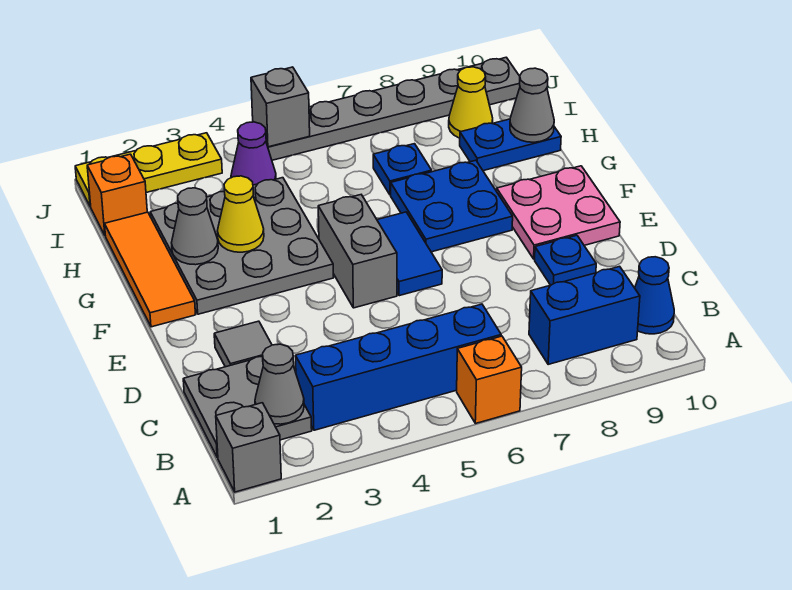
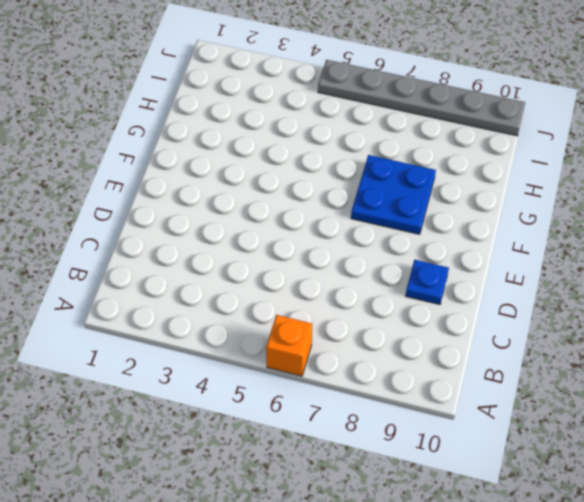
none -> grey 1x1 brick [216,403,281,492]
none -> grey 2x2 plate [183,357,312,458]
none -> blue 1x4 brick [295,304,501,430]

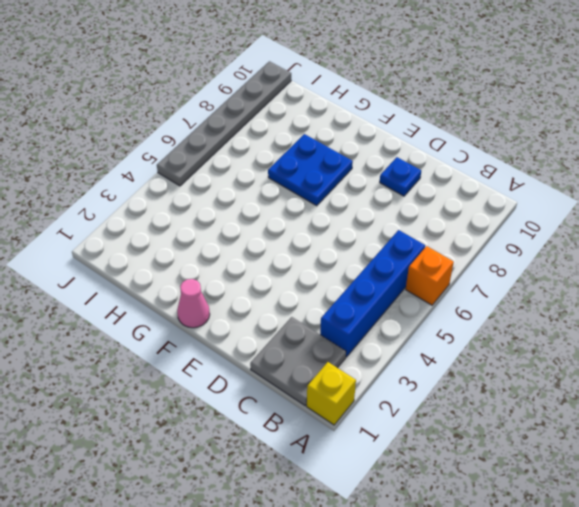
yellow 1x1 brick [307,362,356,425] -> grey 1x1 brick [216,403,281,492]
pink 1x1 cone [177,279,210,328] -> orange 1x3 tile [105,212,195,327]
none -> blue 1x2 brick [529,266,640,364]
none -> blue 1x1 cone [635,257,674,334]
none -> grey 1x1 tile [214,321,272,367]

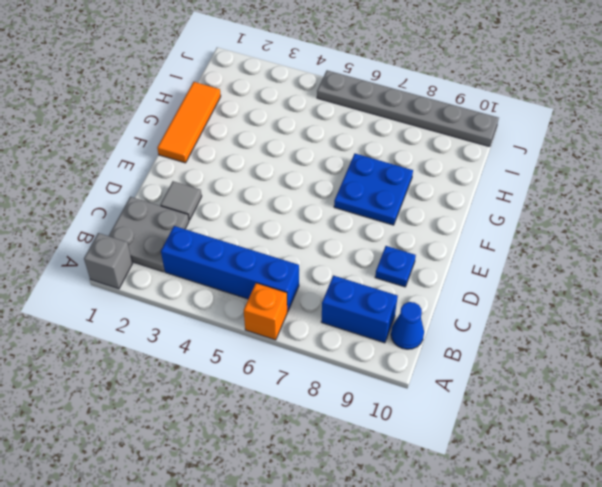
none -> grey 1x2 brick [318,195,397,308]
none -> blue 1x2 tile [377,212,442,296]
none -> pink 2x2 plate [497,166,620,259]

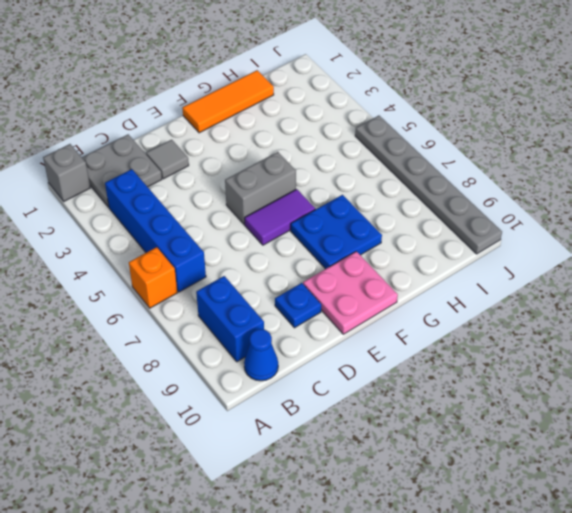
purple 1x2 tile [245,189,315,245] -> blue 1x2 tile [377,212,442,296]
none -> grey 3x3 plate [150,178,334,314]
none -> blue 1x1 plate [373,144,432,195]
none -> blue 1x2 plate [460,119,561,171]

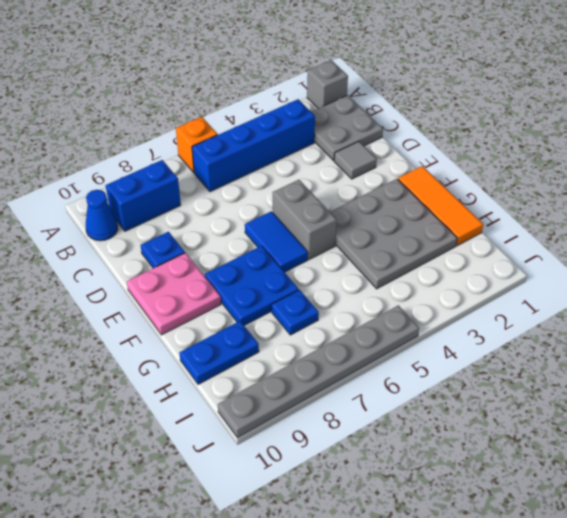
none -> orange 1x1 brick [87,154,147,235]
none -> purple 1x1 cone [231,122,276,185]
none -> yellow 1x1 cone [449,67,493,138]

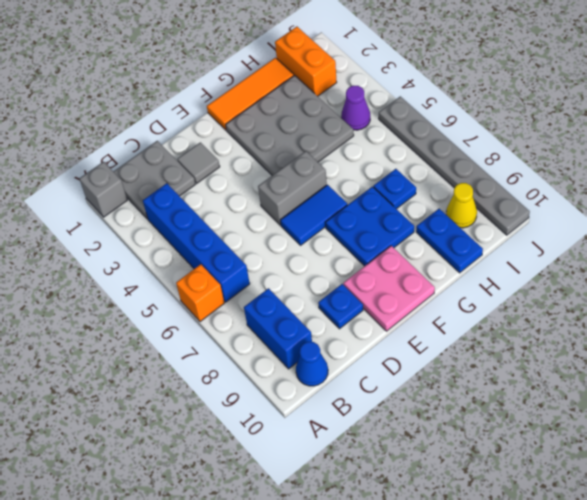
orange 1x2 brick [275,27,337,96] -> orange 1x1 brick [87,154,147,235]
none -> yellow 1x3 plate [75,133,222,207]
none -> grey 1x1 cone [255,344,304,424]
none -> grey 1x1 cone [172,188,218,265]

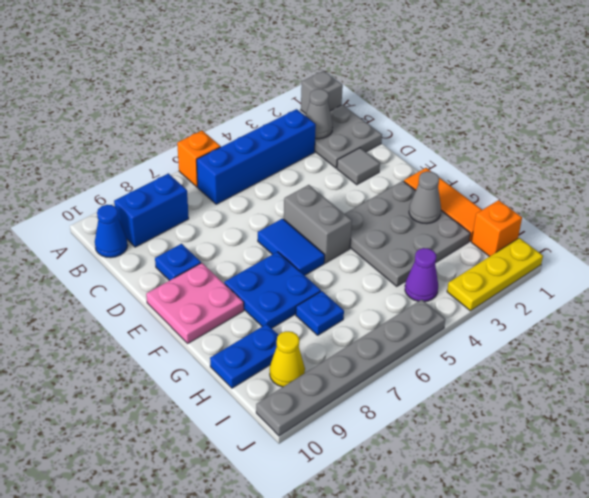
none -> yellow 1x1 cone [218,176,264,252]
none -> grey 1x1 cone [510,68,554,142]
none -> grey 1x1 brick [251,67,310,147]

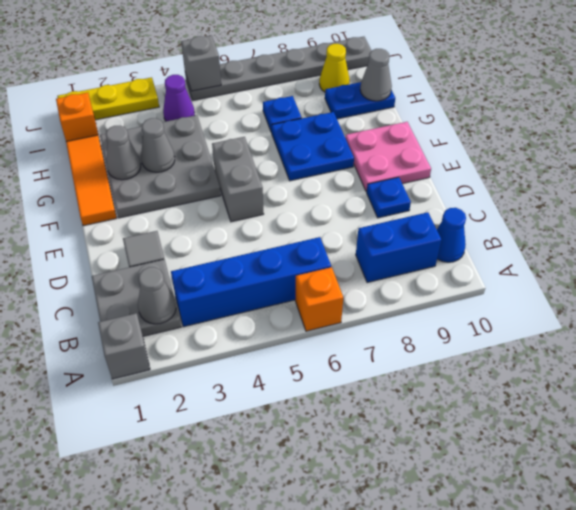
grey 1x1 cone [141,118,175,172] -> yellow 1x1 cone [218,176,264,252]
none -> blue 1x2 tile [377,212,442,296]

